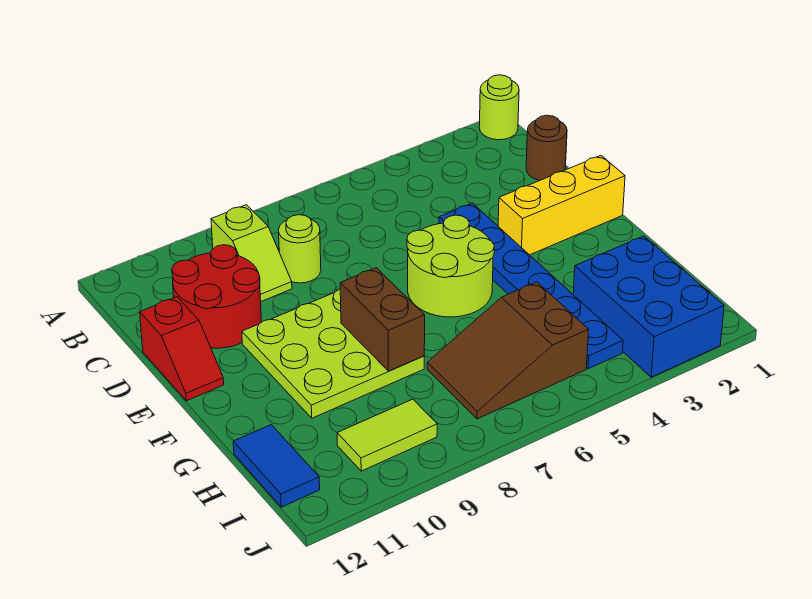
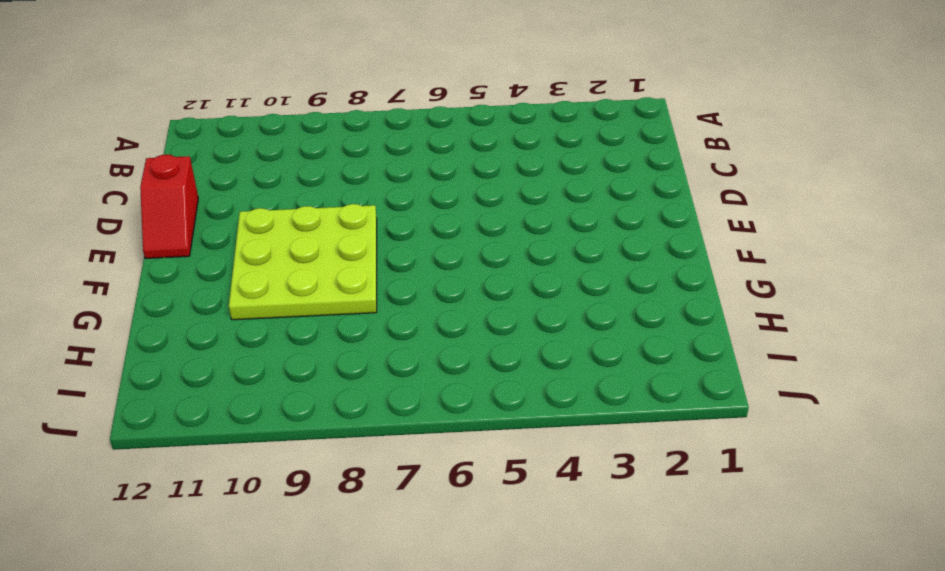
none -> lime 1x1 round brick [479,75,519,140]
none -> lime 1x2 slope [211,205,292,302]
none -> brown 1x1 round brick [526,115,567,181]

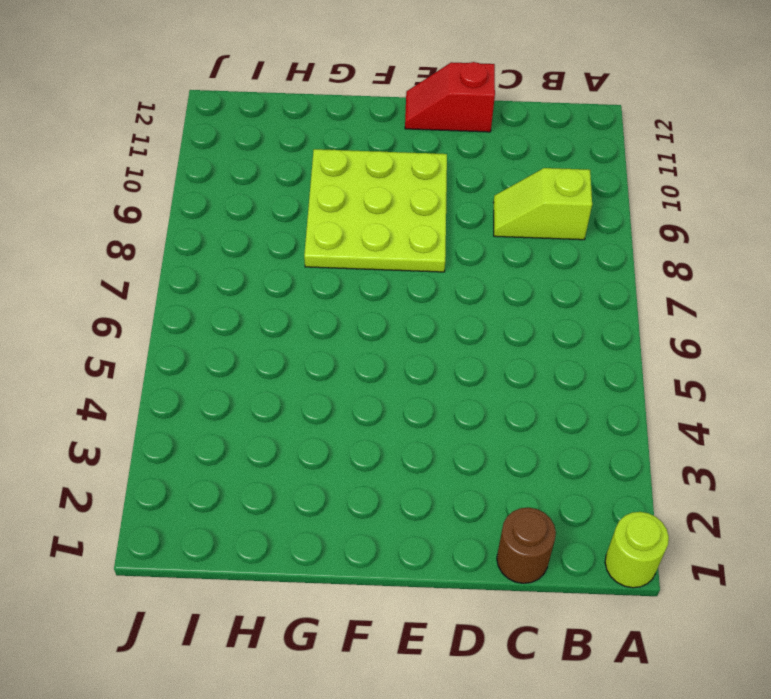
none -> lime 1x1 round brick [279,215,321,283]
none -> red 2x2 round brick [172,245,261,348]
none -> blue 1x6 plate [439,203,623,369]

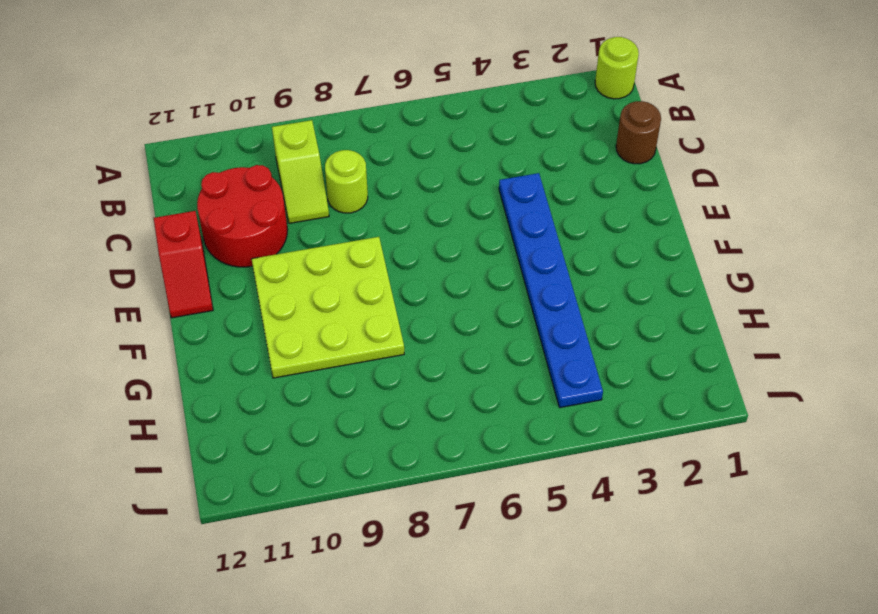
none -> yellow 1x3 brick [498,156,625,255]
none -> lime 2x2 round brick [407,215,494,317]
none -> blue 2x3 brick [573,236,724,377]

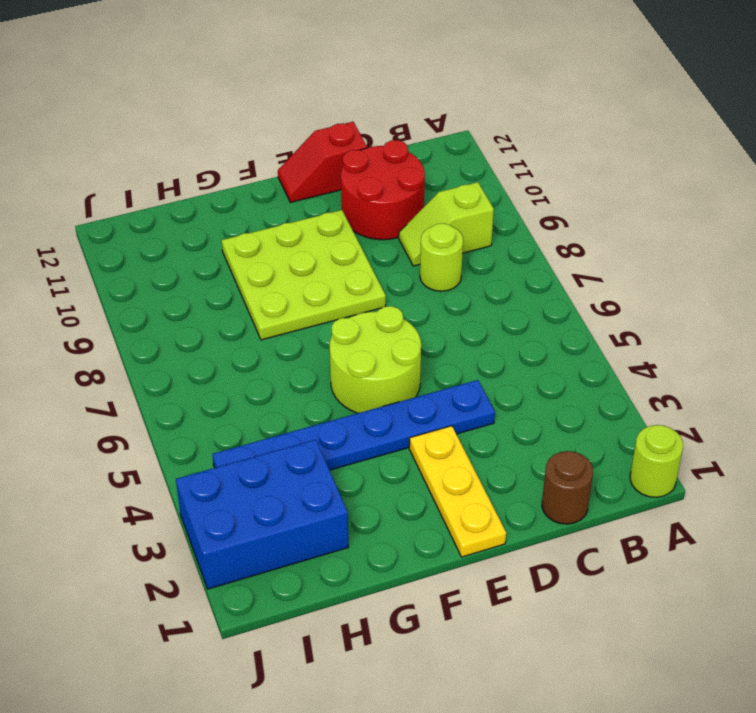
yellow 1x3 plate [409,426,506,557] -> yellow 1x3 brick [498,156,625,255]
none -> brown 2x3 slope [427,282,589,419]
none -> blue 1x2 tile [233,425,320,507]
none -> lime 1x2 tile [337,399,437,471]

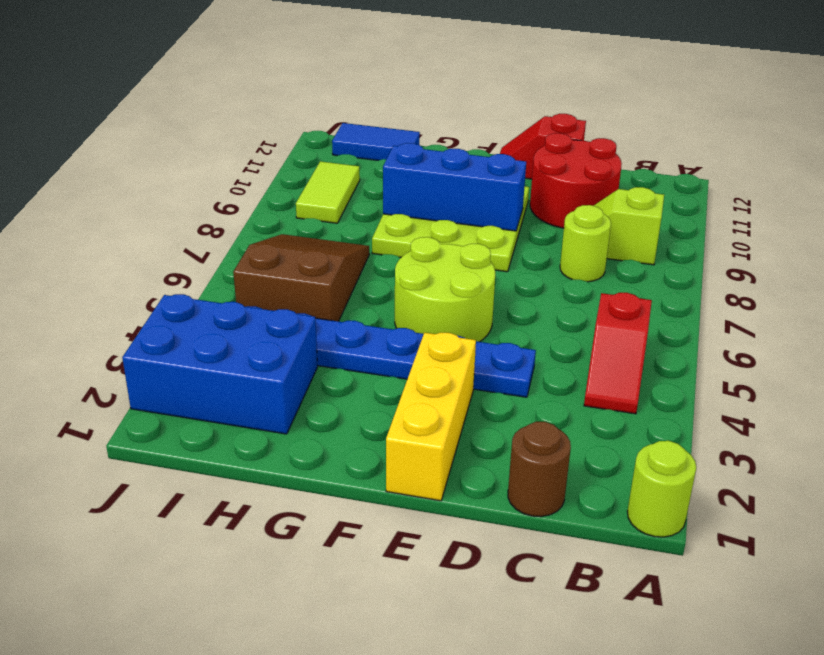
red 1x2 slope [584,293,652,414] -> none
blue 1x3 brick [383,143,526,231] -> none
none -> brown 1x2 brick [340,268,425,371]

